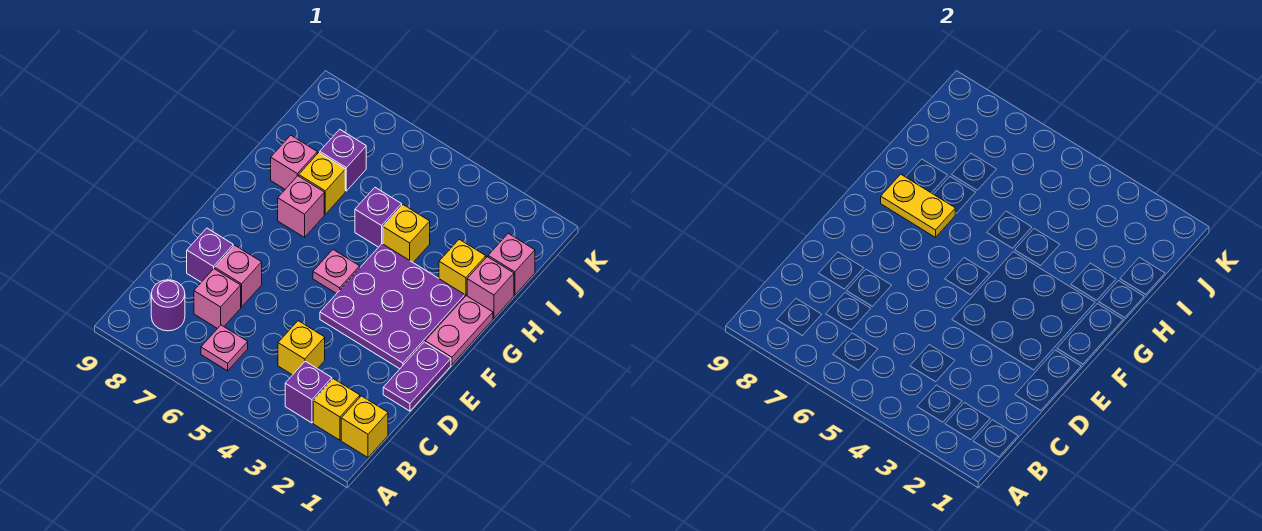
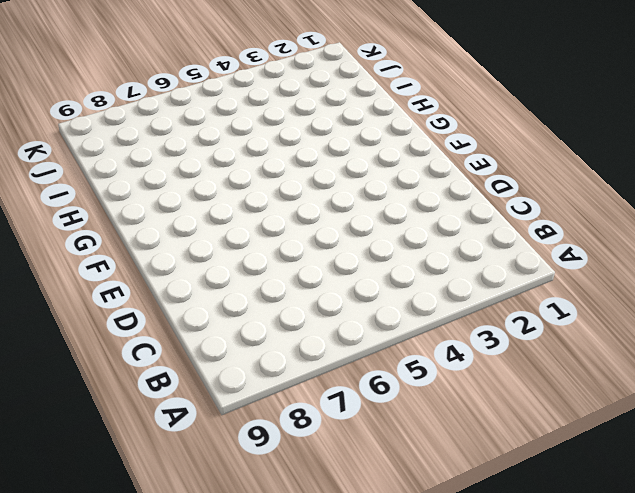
none -> yellow 1x1 brick [341,396,388,457]
none -> yellow 1x1 brick [313,379,360,440]
none -> purple 1x1 brick [285,361,332,423]

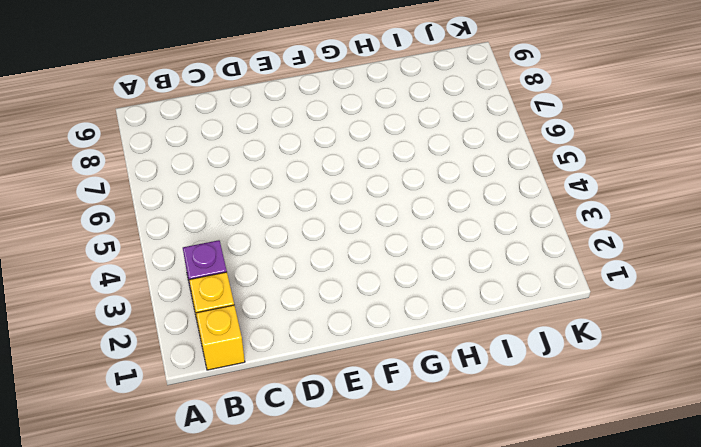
none -> pink 1x1 plate [201,325,248,371]
none -> purple 1x1 round brick [151,280,185,331]
none -> yellow 1x1 brick [278,321,325,375]

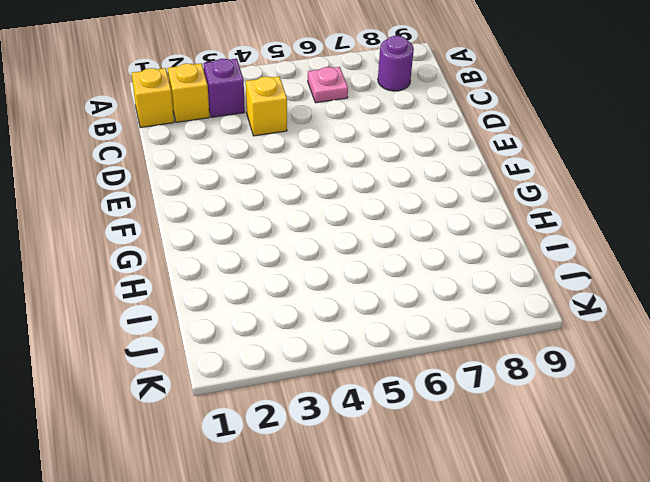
none -> pink 1x1 brick [194,269,241,329]
none -> purple 1x2 plate [383,342,451,411]
none -> pink 1x1 brick [215,246,262,307]

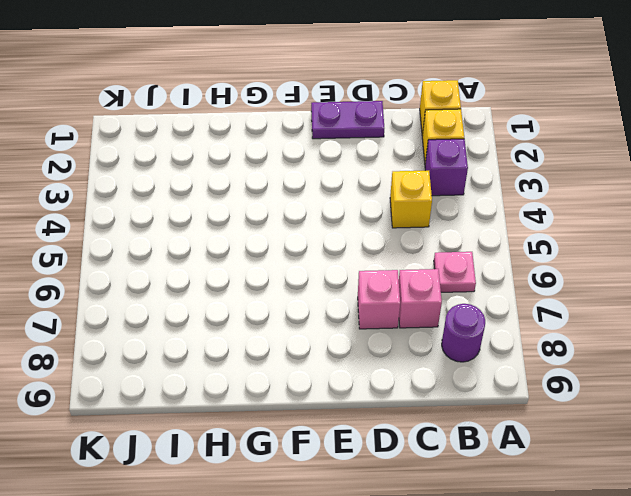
none -> purple 1x1 brick [187,228,233,282]
none -> purple 3x3 plate [320,244,465,369]
none -> pink 1x2 plate [425,296,493,365]

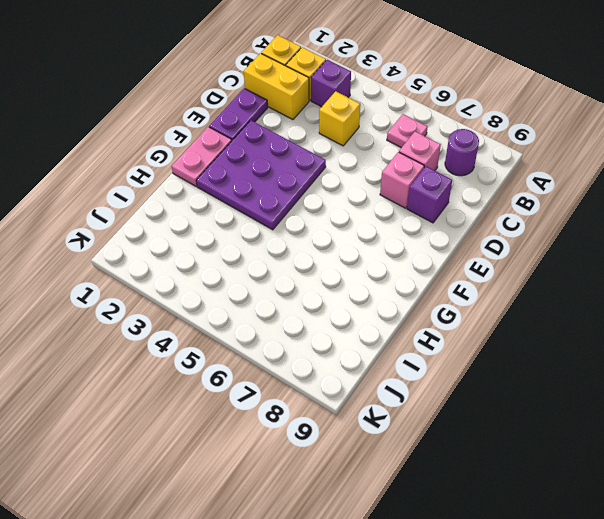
yellow 1x2 brick [244,53,309,120] -> none
none -> pink 1x1 plate [313,250,360,294]
none -> pink 1x1 brick [278,176,324,237]
none -> pink 1x1 brick [467,257,514,318]

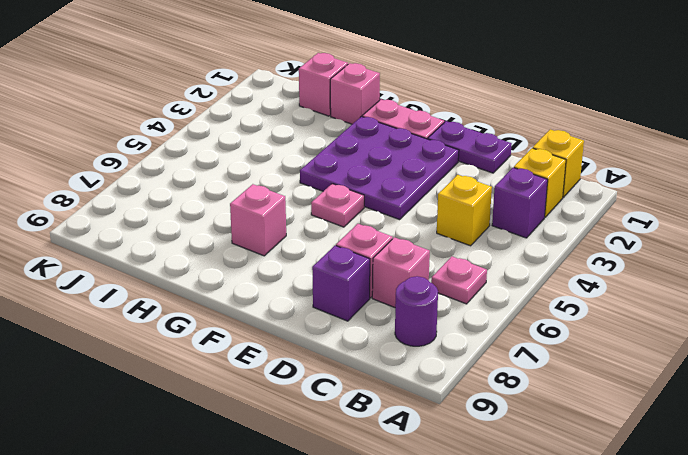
none -> yellow 1x1 brick [439,239,486,296]
none -> yellow 1x1 brick [383,205,430,262]
none -> purple 1x1 brick [355,188,402,247]

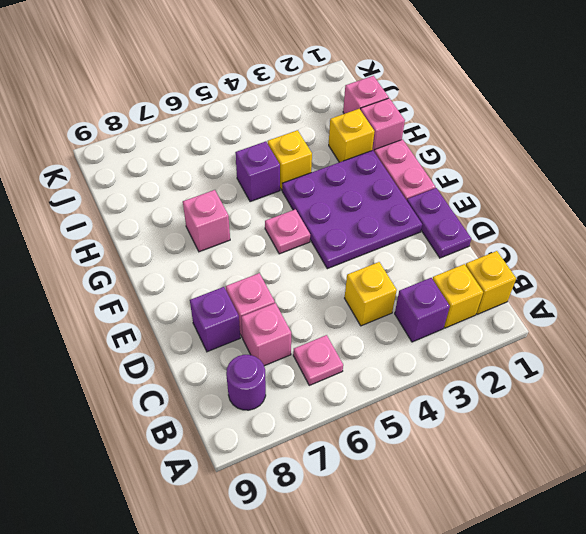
none -> yellow 1x1 brick [299,153,345,214]
none -> pink 1x1 brick [271,135,317,189]
none -> purple 1x1 brick [320,129,366,191]

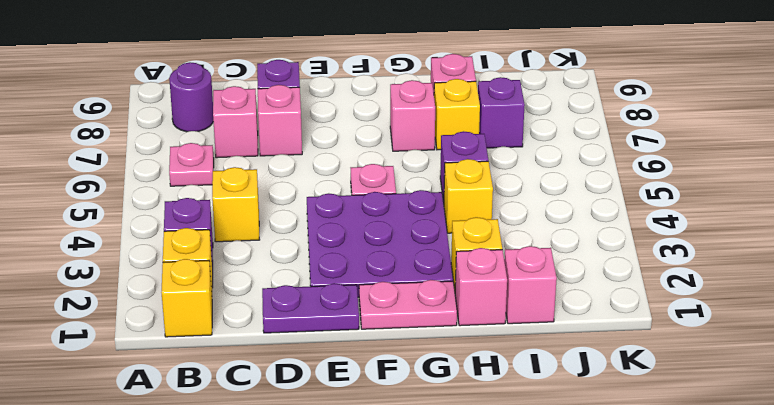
none -> yellow 1x2 plate [881,174,955,237]

